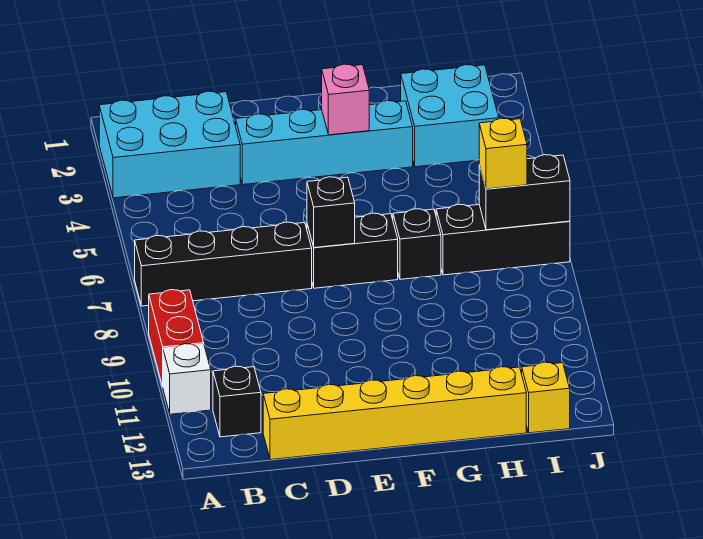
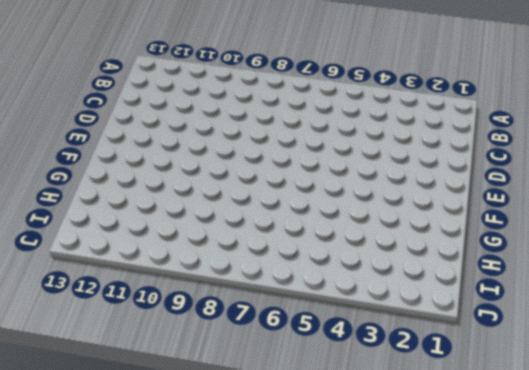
none -> cyan 2x3 brick [99,91,240,198]
none -> black 1x4 brick [135,222,312,306]
none -> red 1x2 brick [149,290,204,386]

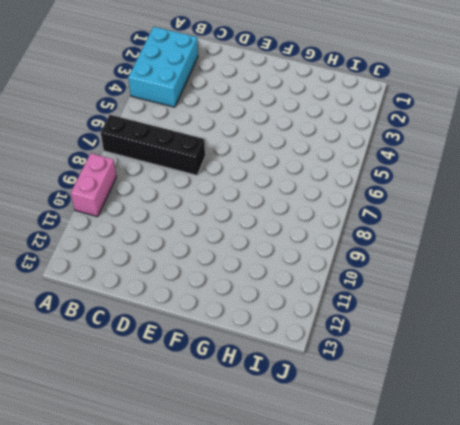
cyan 2x3 brick [128,27,198,107] -> cyan 2x3 brick turned to [99,91,240,198]
pink 1x2 brick [71,153,116,217] -> red 1x2 brick [149,290,204,386]
none -> white 1x1 brick [163,344,211,414]
none -> black 1x1 brick [213,366,261,437]
none -> yellow 1x6 brick [263,367,526,460]

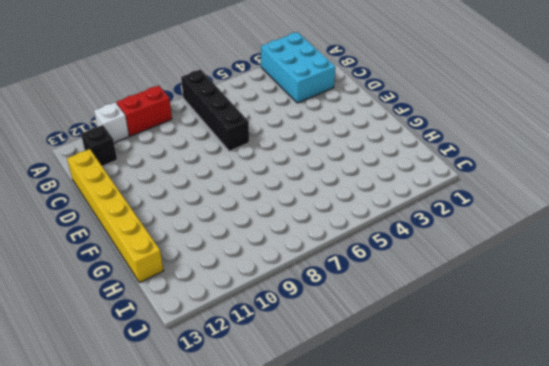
none -> cyan 1x4 brick [236,101,413,185]
none -> black 1x2 brick [307,213,398,288]
none -> black 1x1 brick [393,209,441,279]

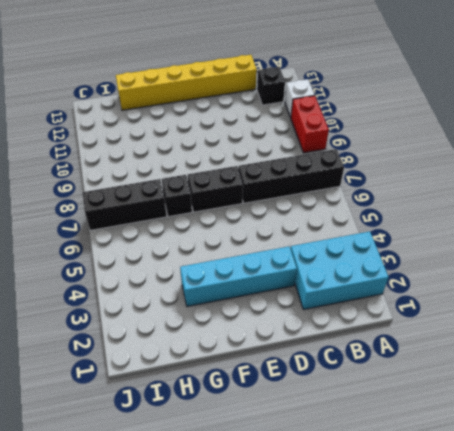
none -> cyan 2x2 brick [401,65,499,167]
none -> yellow 1x1 brick [522,362,570,433]
none -> black 1x1 brick [307,177,355,248]

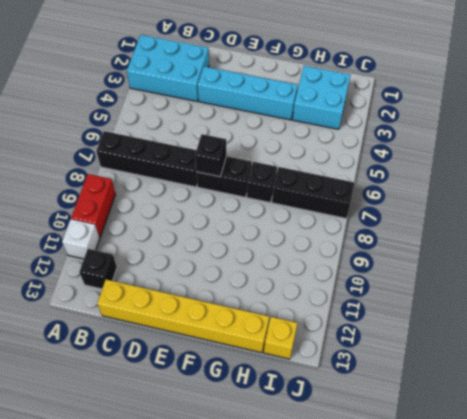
none -> pink 1x1 brick [322,64,369,135]
none -> black 1x2 brick [479,155,570,230]
none -> yellow 1x1 brick [479,118,527,189]

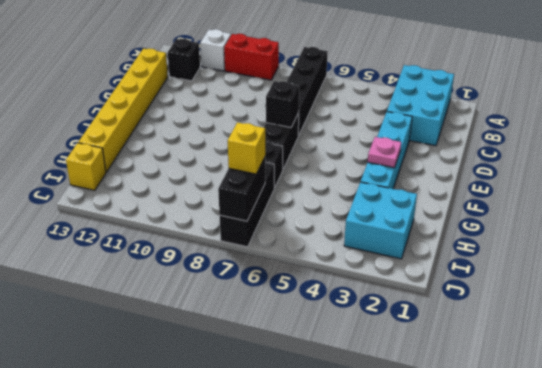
pink 1x1 plate [368,137,401,168] -> pink 1x1 brick [322,64,369,135]

